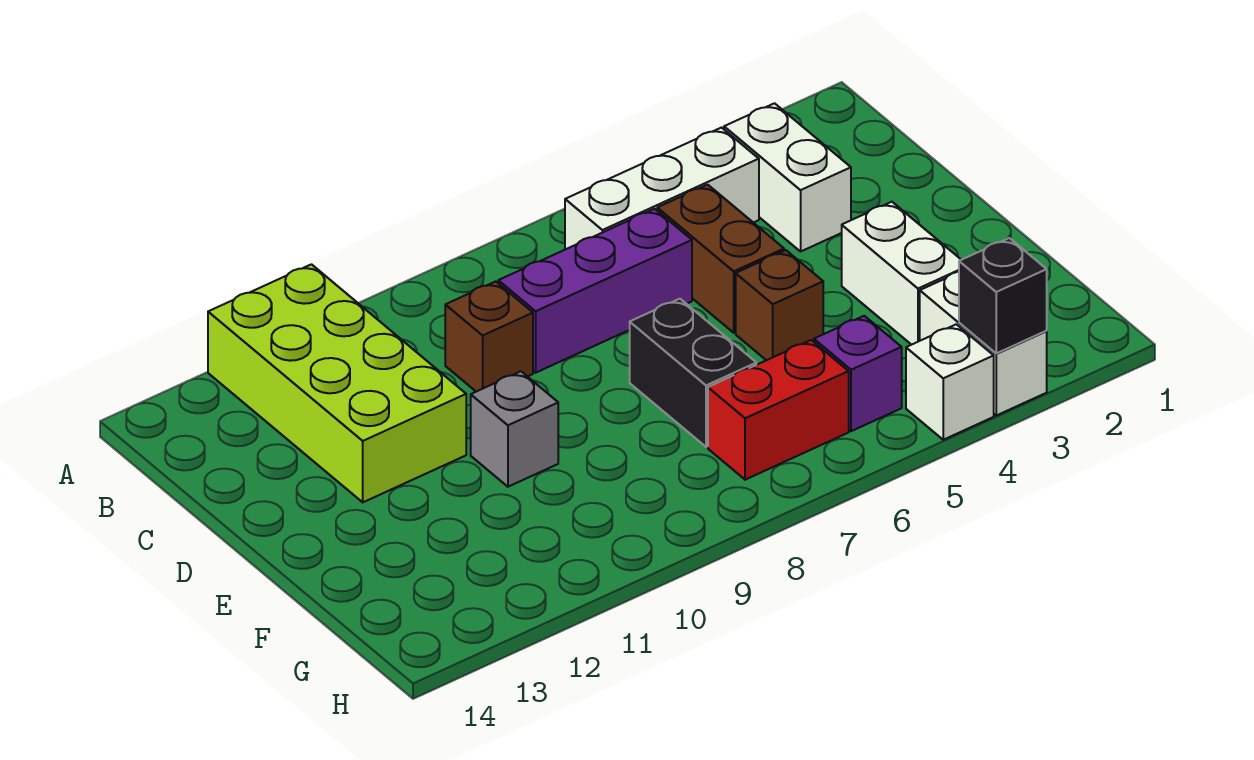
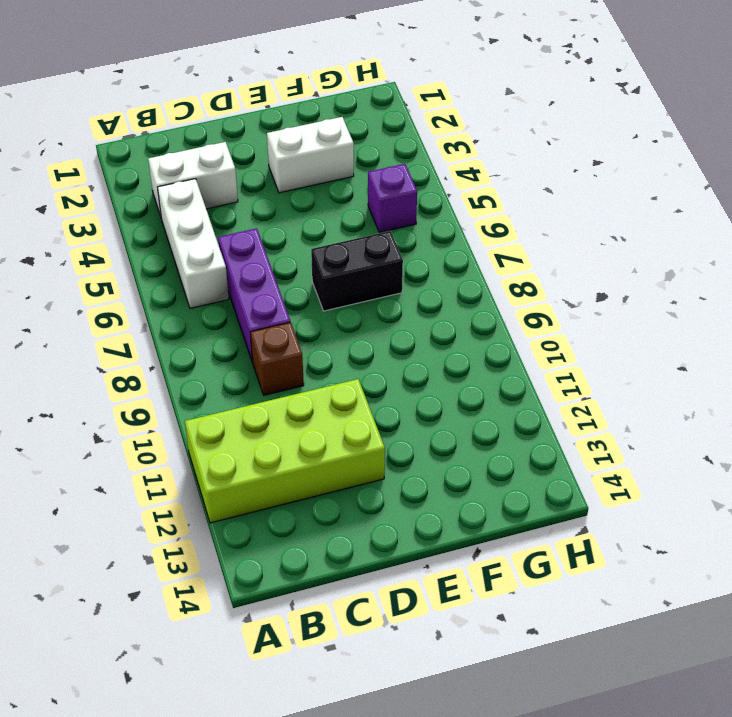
none -> brown 1x2 brick [657,185,784,333]
none -> brown 1x1 brick [736,250,823,360]
none -> grey 1x1 brick [471,371,558,487]

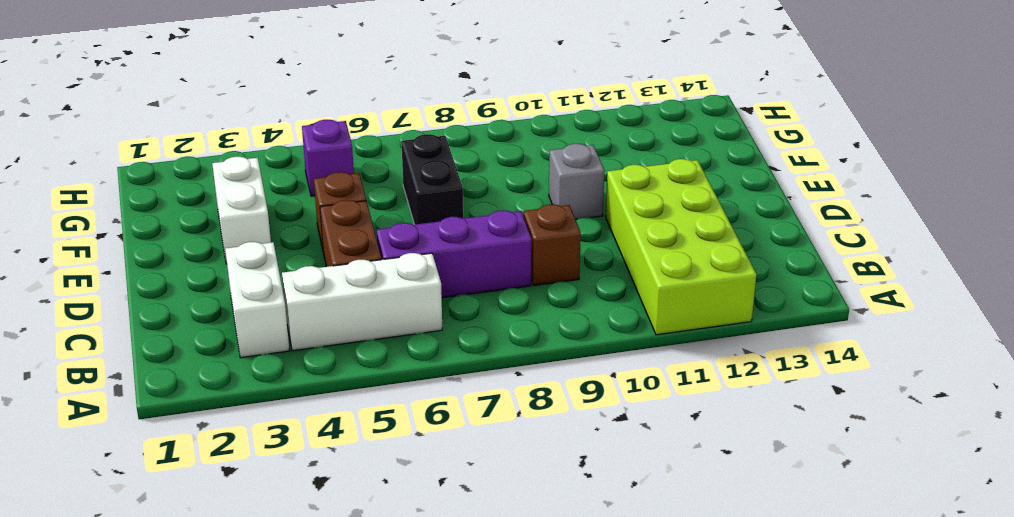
none -> white 1x2 brick [920,272,1047,415]
none -> red 1x2 brick [708,340,849,480]
none -> white 1x1 brick [906,324,994,440]

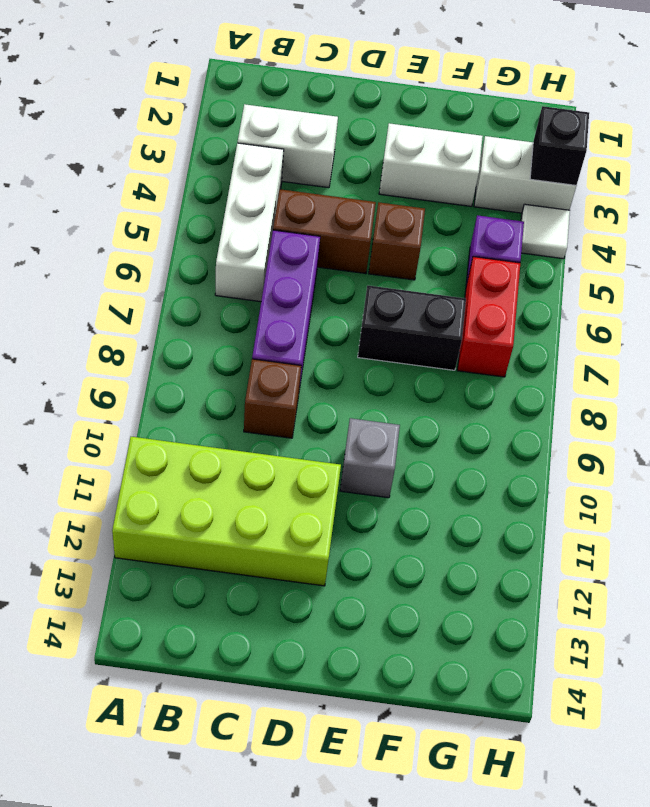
white 1x1 tile [521,204,570,259] -> white 1x1 brick [906,324,994,440]

